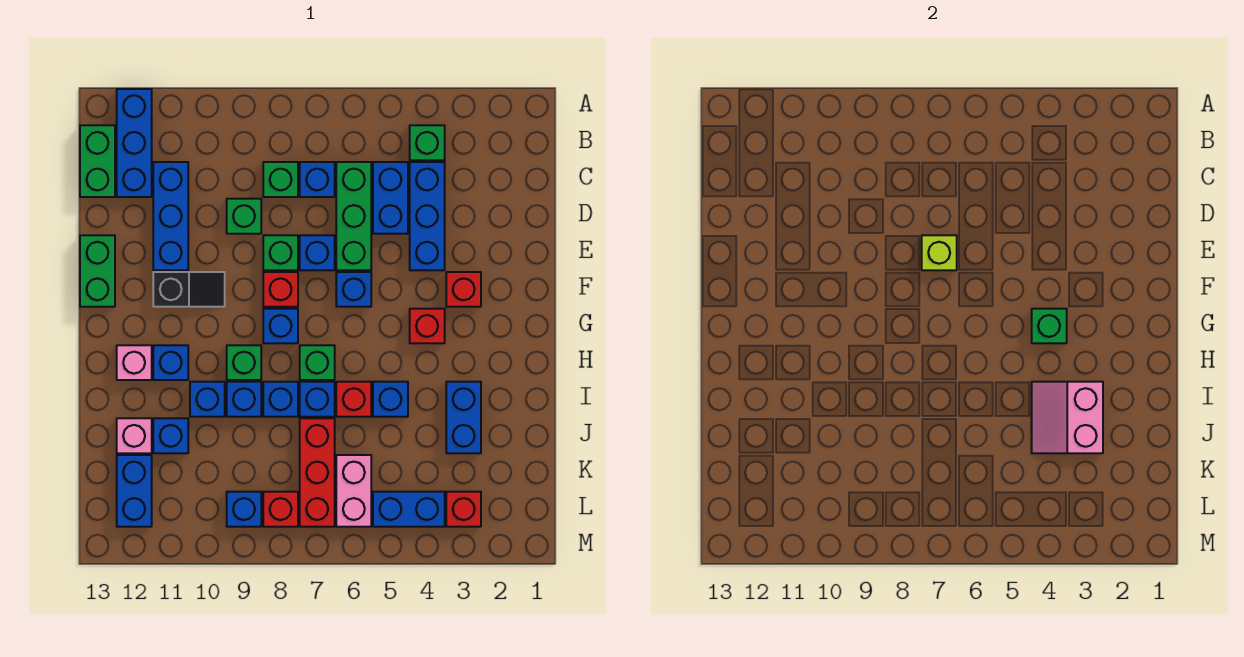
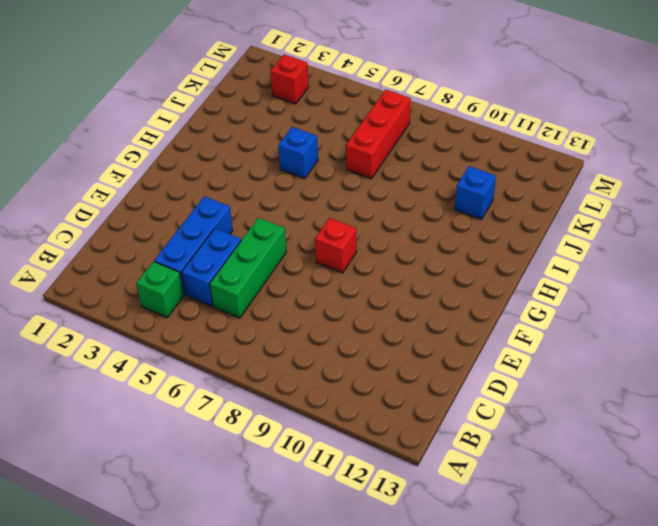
none -> blue 1x3 brick [117,89,152,197]
none -> green 1x2 brick [80,125,115,197]
none -> blue 1x1 brick [300,162,335,197]
none -> green 1x1 brick [263,162,298,197]

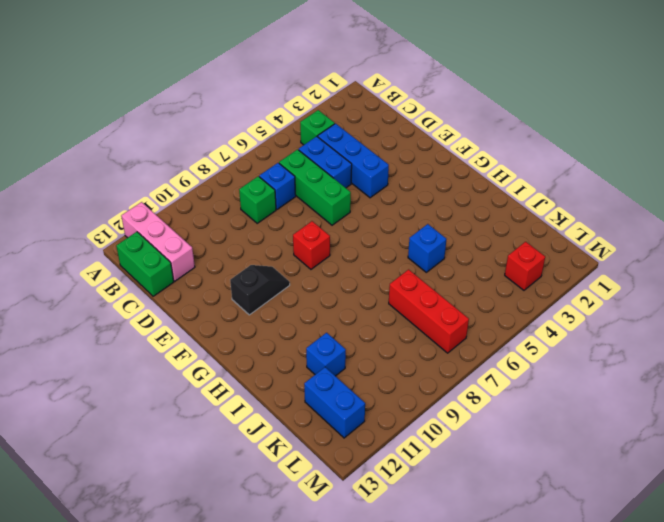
pink 1x3 brick [121,202,195,281] -> blue 1x3 brick [117,89,152,197]
none -> blue 1x3 brick [153,162,188,270]
none -> green 1x1 brick [227,199,261,234]
none -> blue 1x1 brick [300,235,335,270]
none -> green 1x1 brick [263,235,298,270]

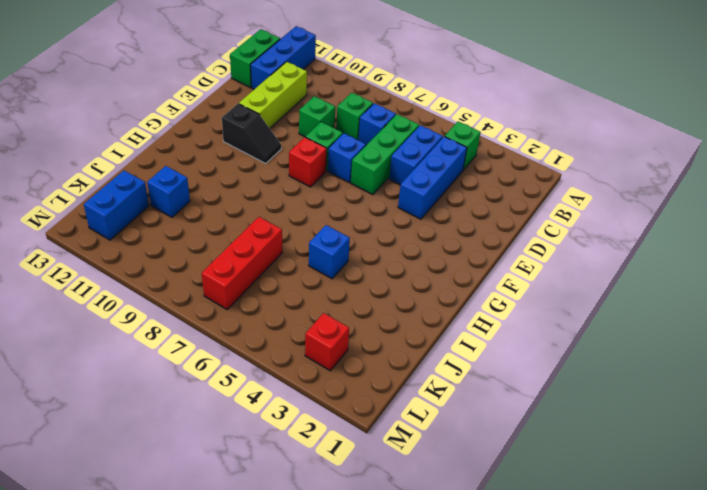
lime 1x3 brick [239,62,307,128] -> blue 1x3 brick [153,162,188,270]
none -> green 1x2 brick [80,235,115,307]
none -> red 1x1 brick [446,272,481,307]
none -> blue 1x1 brick [336,272,371,307]
none -> red 1x1 brick [410,309,445,343]

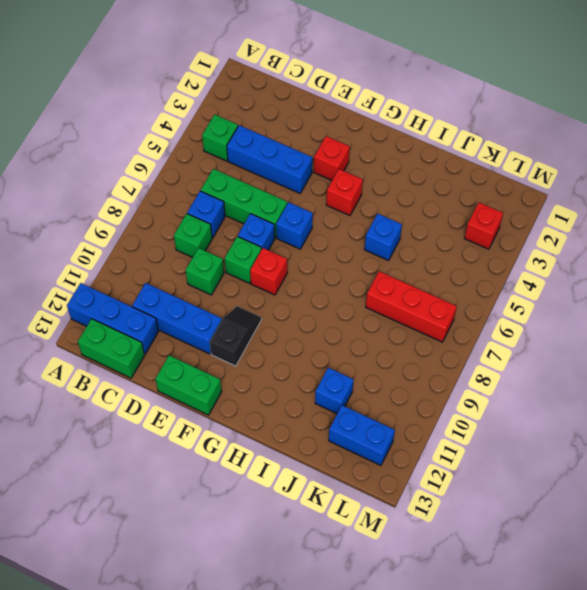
none -> blue 1x2 brick [373,162,408,234]
none -> blue 1x1 brick [263,309,298,343]
none -> green 1x1 brick [300,345,335,380]
none -> green 1x1 brick [227,345,261,380]

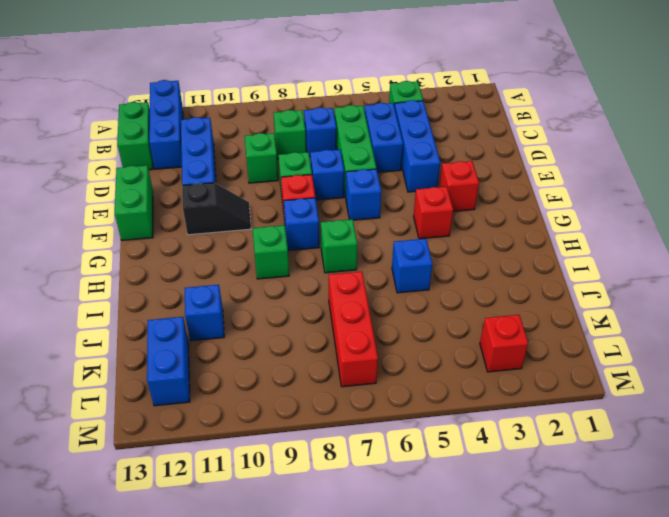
none -> blue 1x1 brick [153,345,188,380]
none -> pink 1x1 brick [117,345,152,380]
none -> blue 1x2 brick [446,382,481,453]
none -> red 1x1 brick [336,382,371,417]

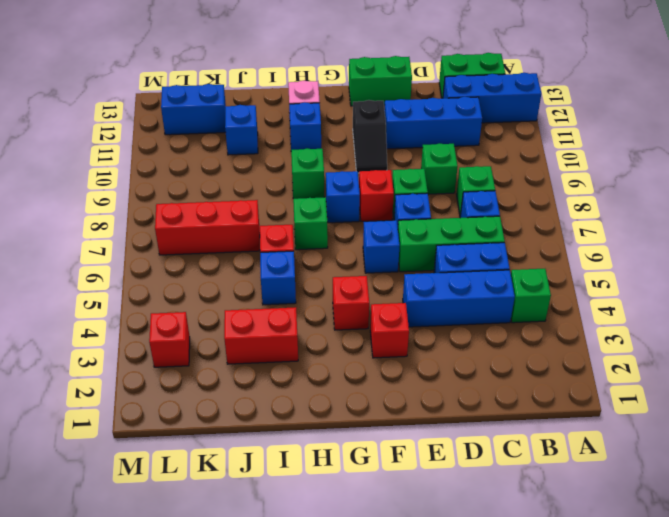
red 1x2 brick [224,307,298,364] -> blue 1x2 brick [446,382,481,453]
none -> blue 1x1 brick [300,382,335,417]
none -> blue 1x1 brick [263,382,298,417]
none -> blue 1x1 brick [227,382,261,417]
none -> blue 1x1 brick [190,382,225,417]

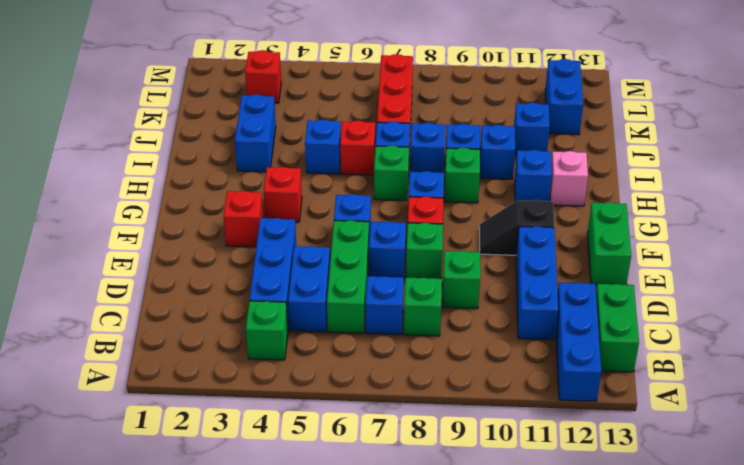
none -> pink 1x1 brick [117,418,152,453]
none -> pink 1x2 brick [336,455,371,527]
none -> blue 1x2 brick [373,492,445,527]
none -> red 1x1 brick [263,492,298,527]

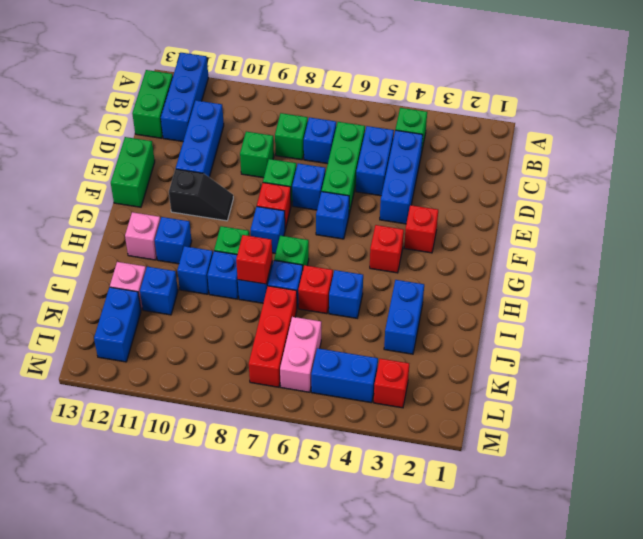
red 1x1 brick [236,235,272,284] -> red 1x1 brick moved to [263,492,298,527]
none -> blue 1x1 brick [227,492,261,527]
none -> lime 1x1 brick [922,235,957,270]
none -> green 1x1 brick [1032,309,1067,343]
none -> pink 2x2 slope [1032,382,1103,453]

